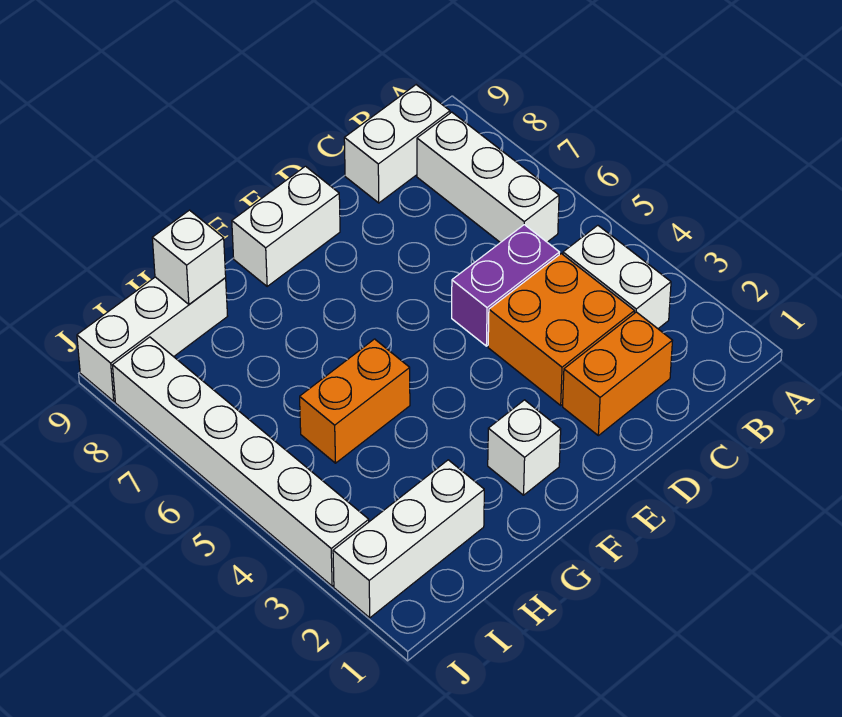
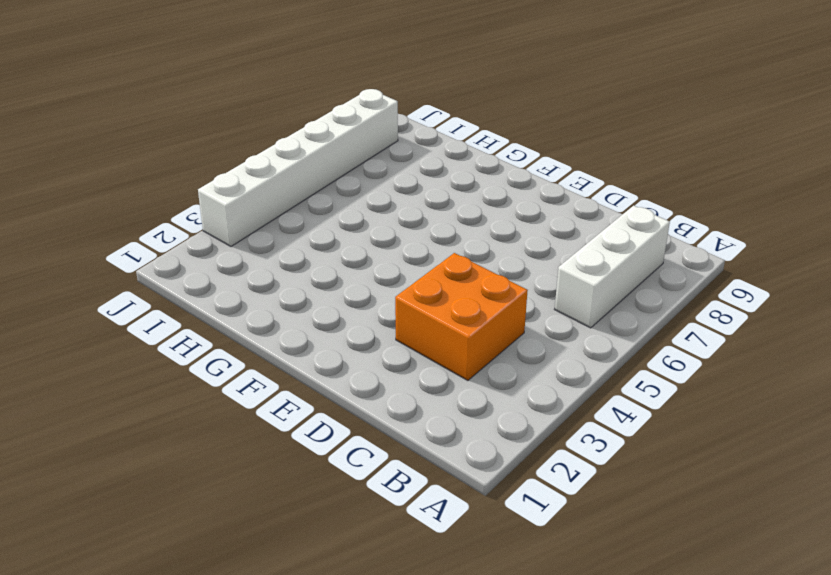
none -> white 1x2 brick [563,225,671,329]
none -> white 1x2 brick [344,85,450,203]
none -> orange 1x2 brick [563,312,672,436]

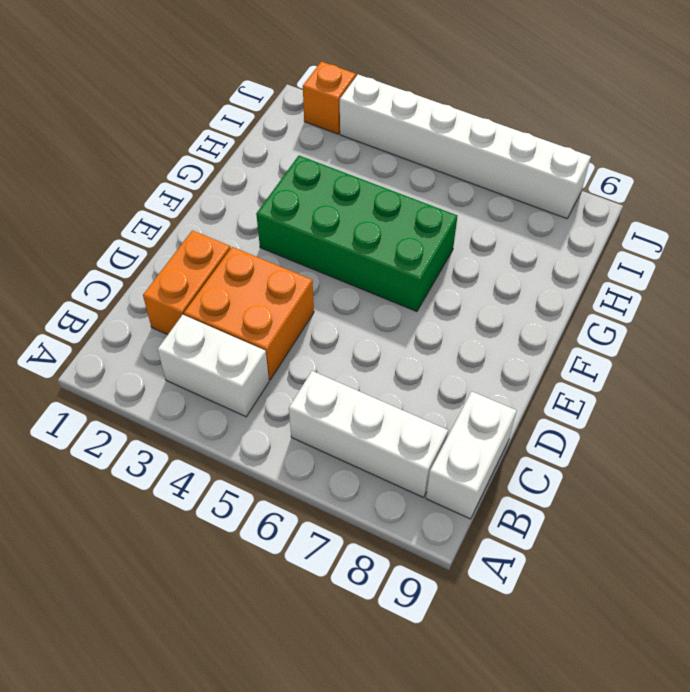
green 2x4 brick [256,156,457,312] -> orange 1x2 brick [300,339,410,463]
orange 1x1 brick [303,62,356,134] -> white 1x3 brick [333,460,484,618]
none -> purple 1x2 brick [452,225,559,346]
none -> white 1x2 brick [232,166,340,286]
none -> white 1x1 brick [488,400,561,495]

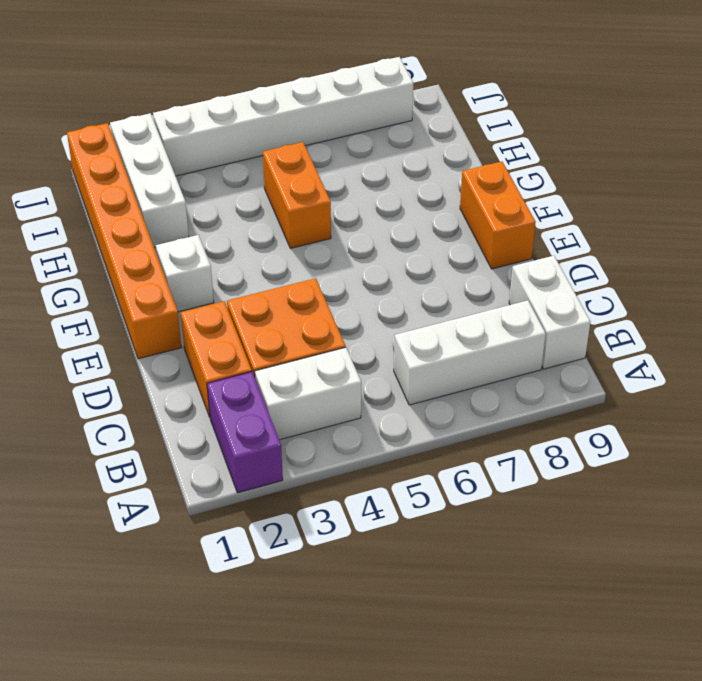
purple 1x2 brick [207,372,283,493] -> purple 1x2 brick moved to [452,225,559,346]
orange 1x6 brick [67,123,181,359] -> none
orange 1x2 brick [460,162,536,269] -> white 1x2 brick [232,166,340,286]
none -> white 1x3 brick [77,277,227,401]
none -> white 1x1 brick [152,210,226,304]

